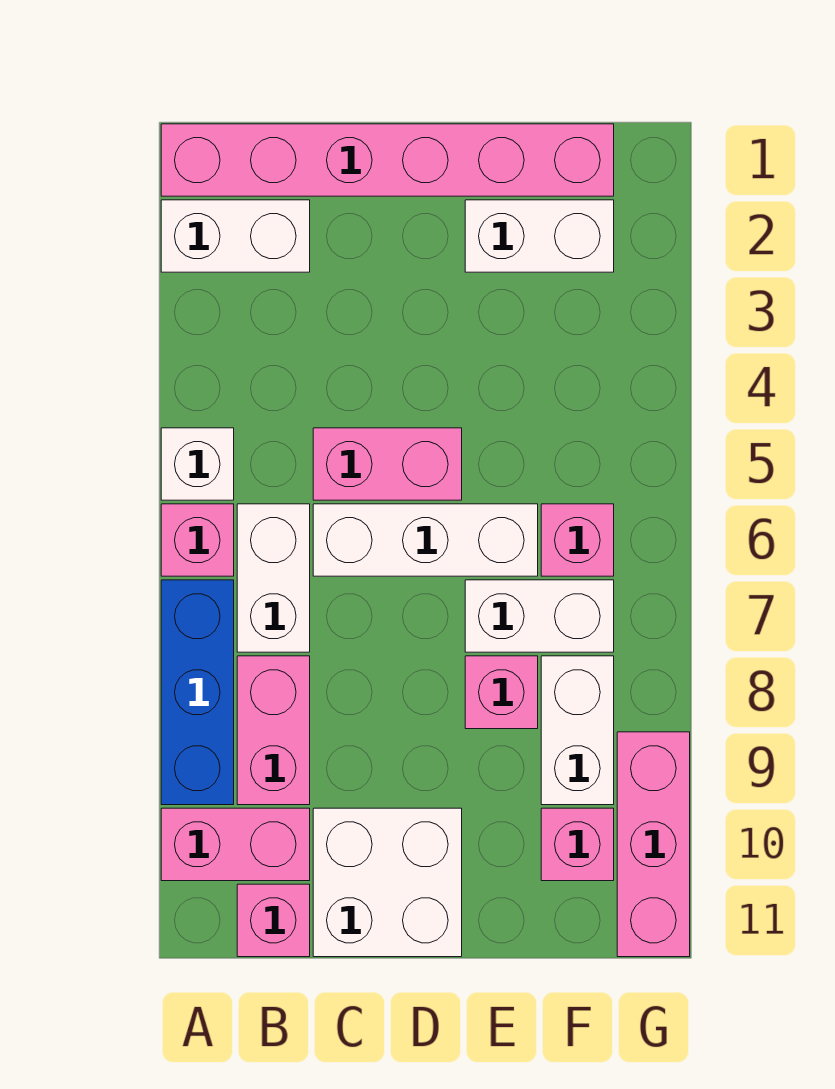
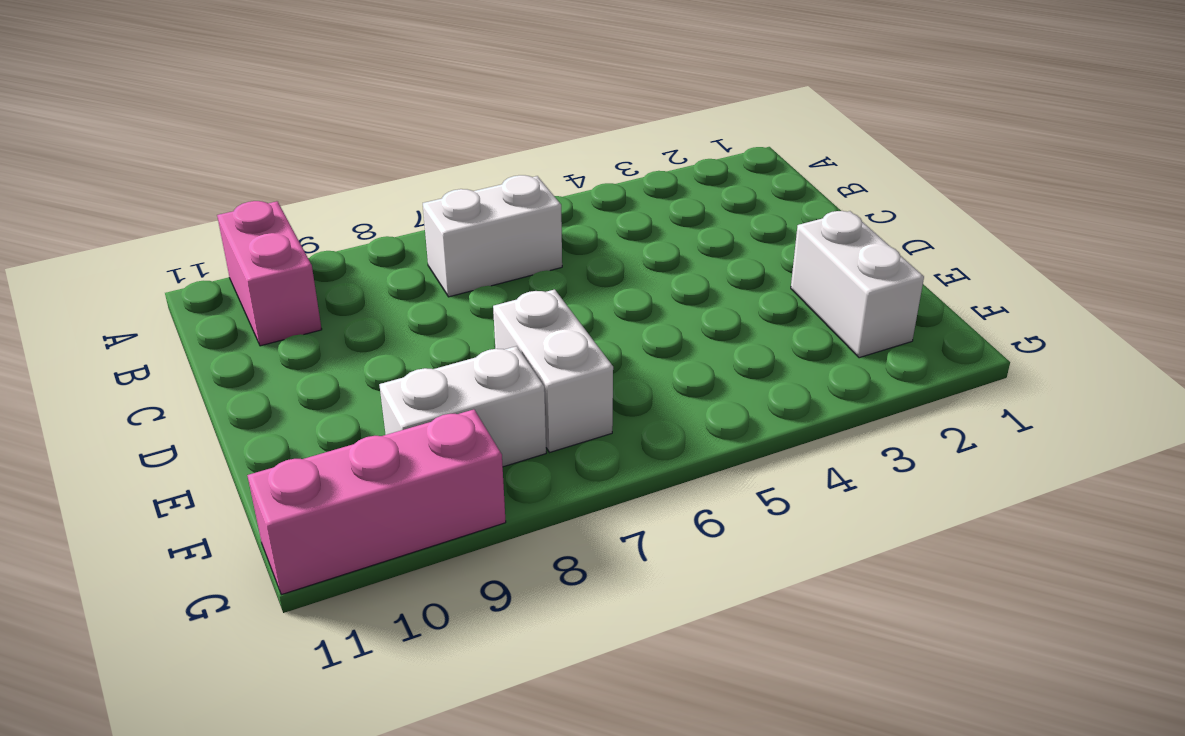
none -> pink 1x6 brick [161,124,614,196]
none -> white 1x2 brick [161,200,310,272]
none -> white 1x1 brick [161,428,234,500]

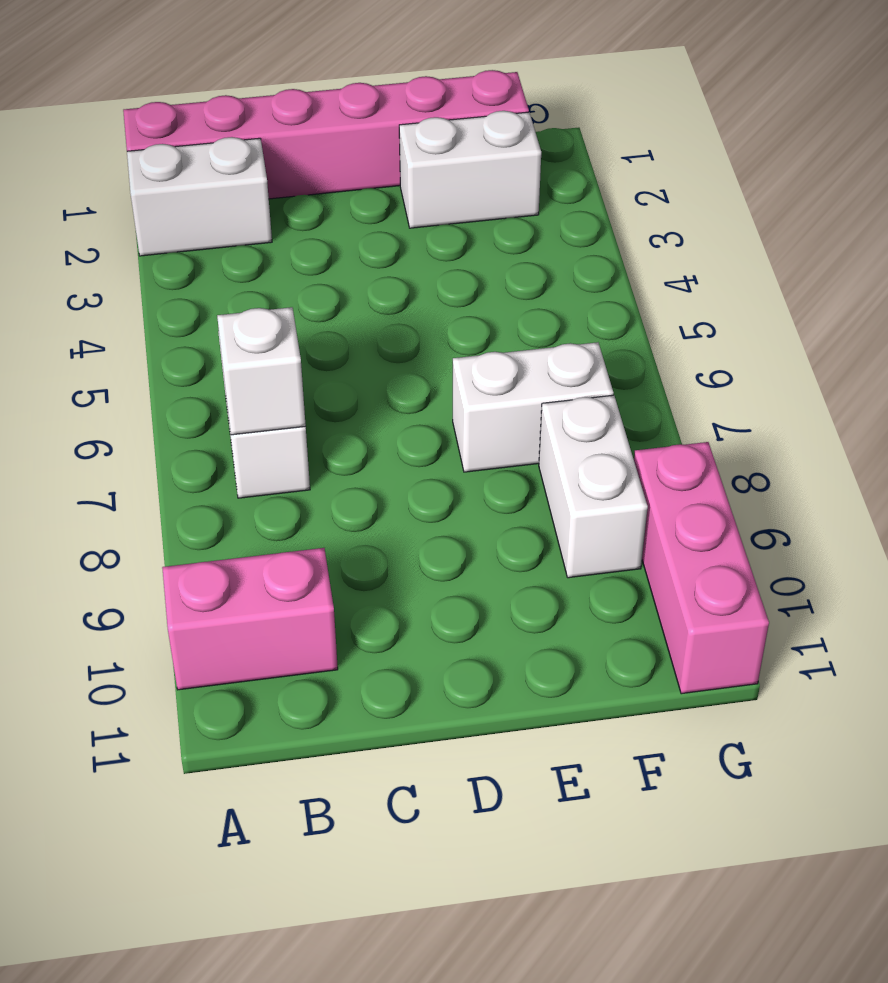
white 1x1 brick [217,307,306,435] -> white 1x1 brick moved to [161,428,234,500]
none -> pink 1x1 brick [161,504,234,576]
none -> blue 1x3 brick [161,580,234,805]
none -> pink 1x2 brick [237,656,310,805]

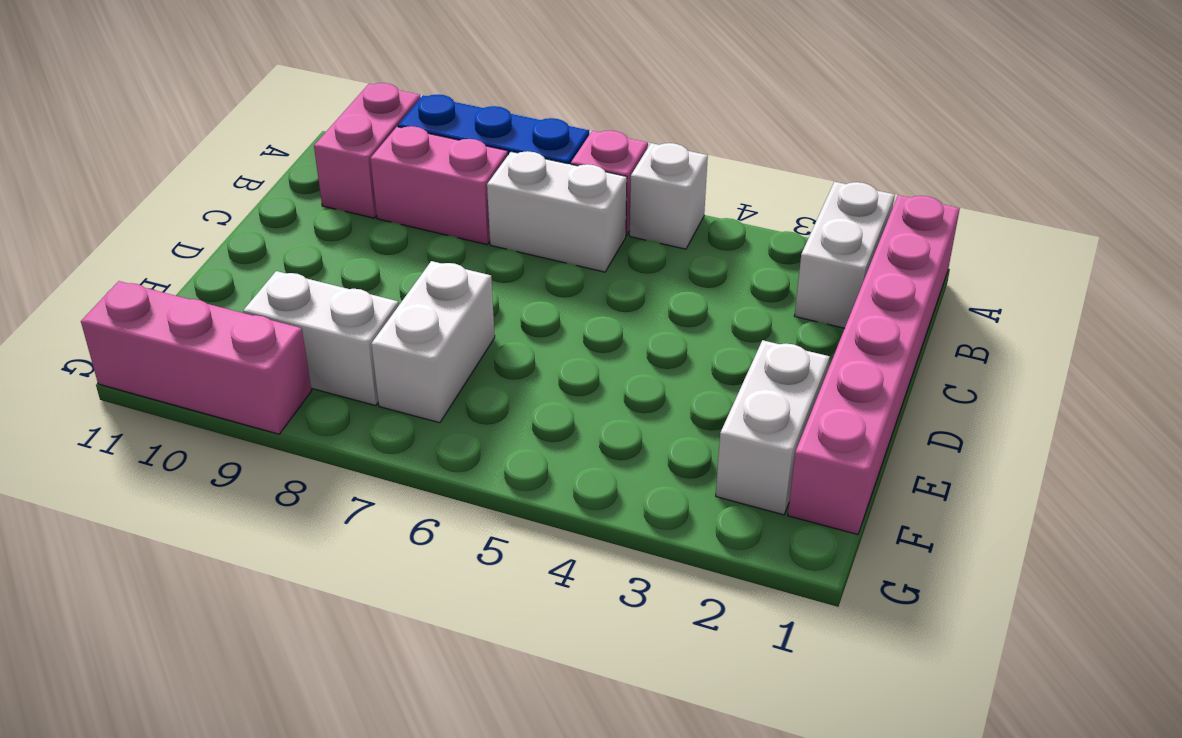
none -> pink 1x1 brick [237,884,310,957]
none -> pink 1x2 brick [313,428,462,500]
none -> white 1x3 brick [313,504,538,576]

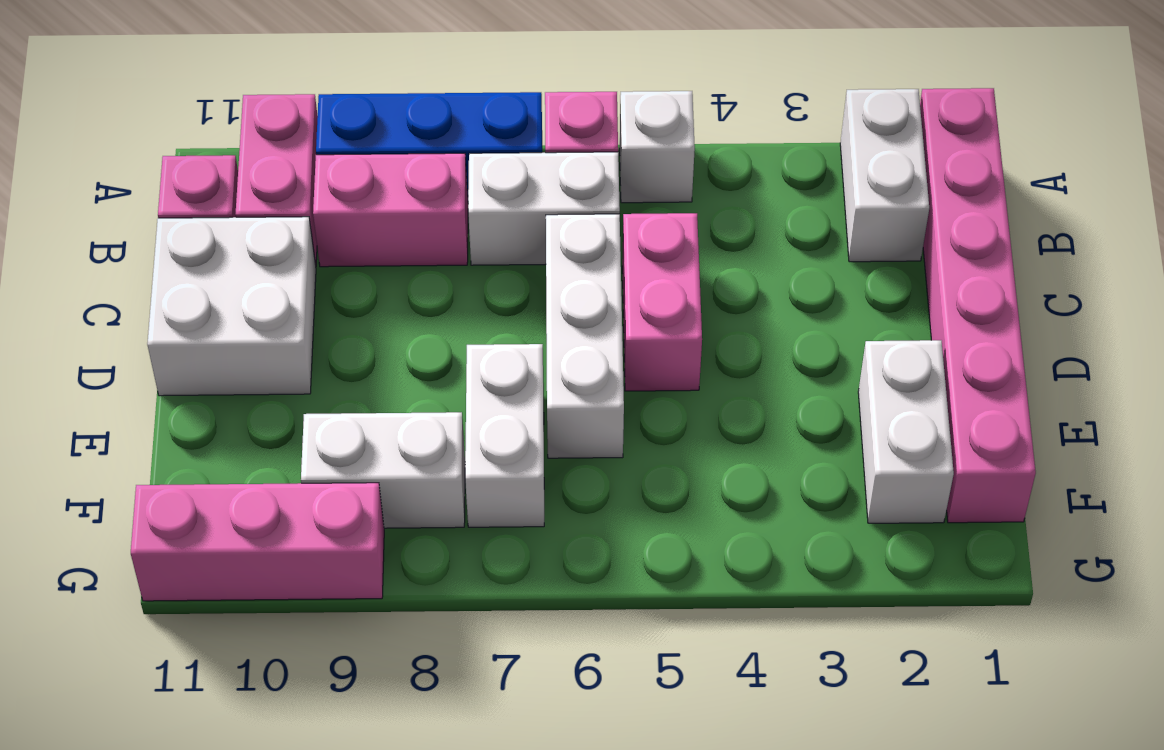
none -> pink 1x1 brick [465,656,538,729]
none -> pink 1x1 brick [541,504,614,576]
none -> pink 1x1 brick [541,808,614,881]

